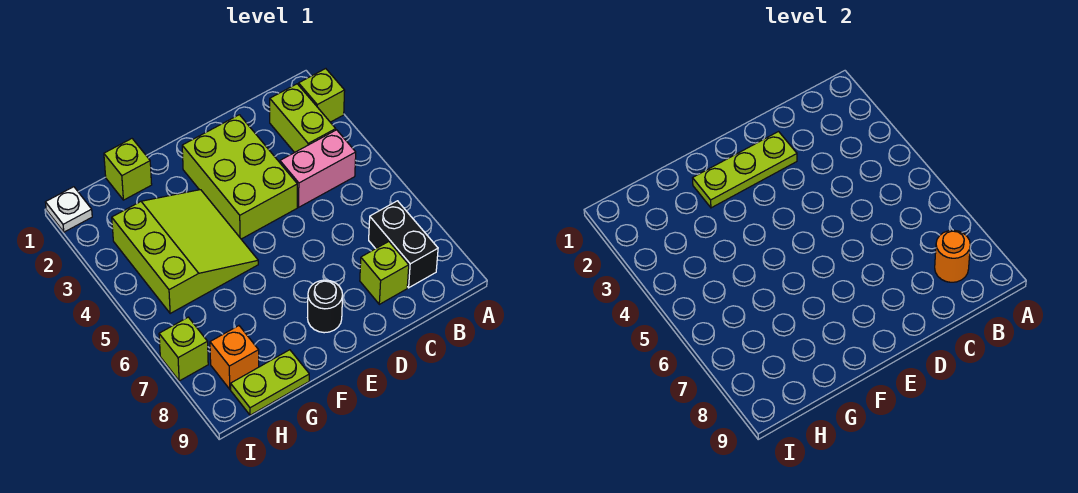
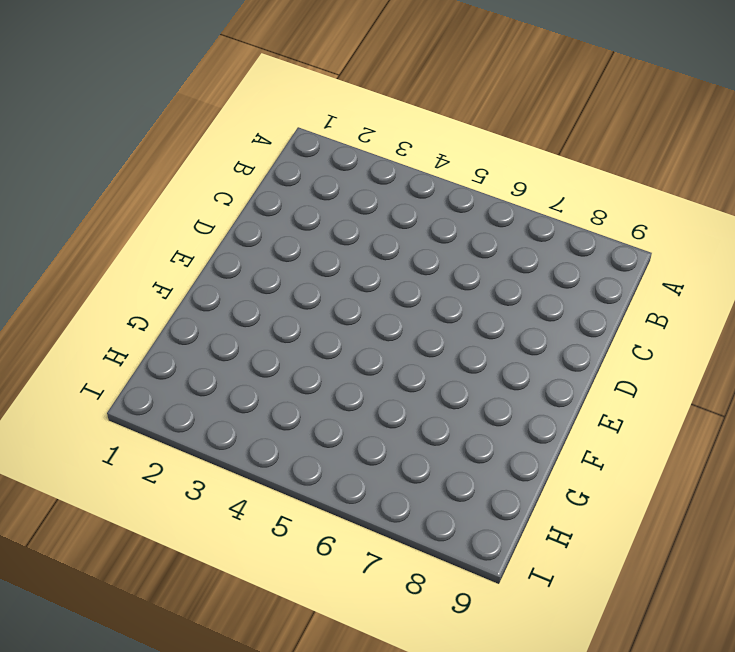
none -> lime 1x1 brick [299,69,345,122]
none -> lime 1x2 brick [270,84,336,153]
none -> pink 1x2 brick [280,130,356,207]

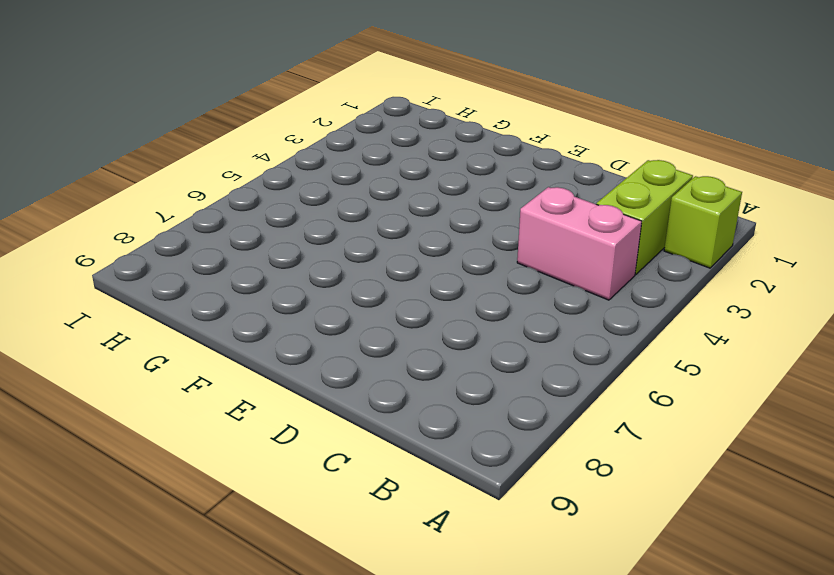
none -> black 1x2 brick [369,201,438,288]
none -> lime 1x1 brick [360,242,409,304]
none -> lime 2x3 brick [182,115,297,239]

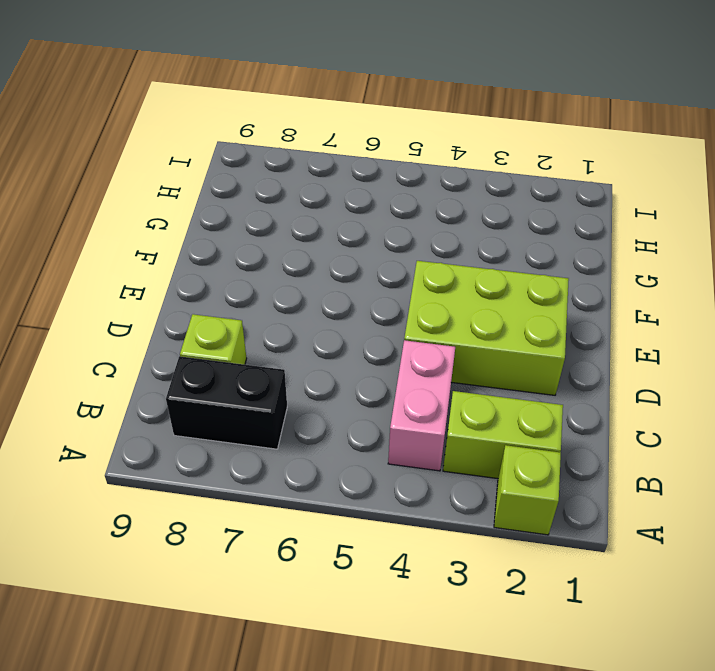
none -> black 1x1 round brick [308,280,343,333]
none -> lime 3x3 slope [112,190,258,313]
none -> lime 1x1 brick [104,139,152,200]

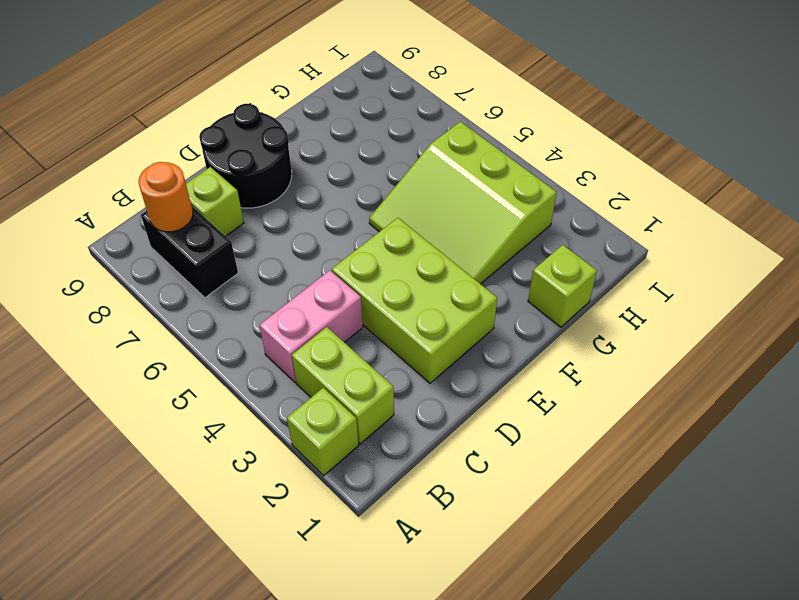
black 2x2 round brick [199,104,292,208] -> black 1x1 round brick [308,280,343,333]
none -> lime 1x2 plate [231,350,309,415]
none -> orange 1x1 brick [210,326,259,389]
none -> white 1x1 plate [45,187,92,232]

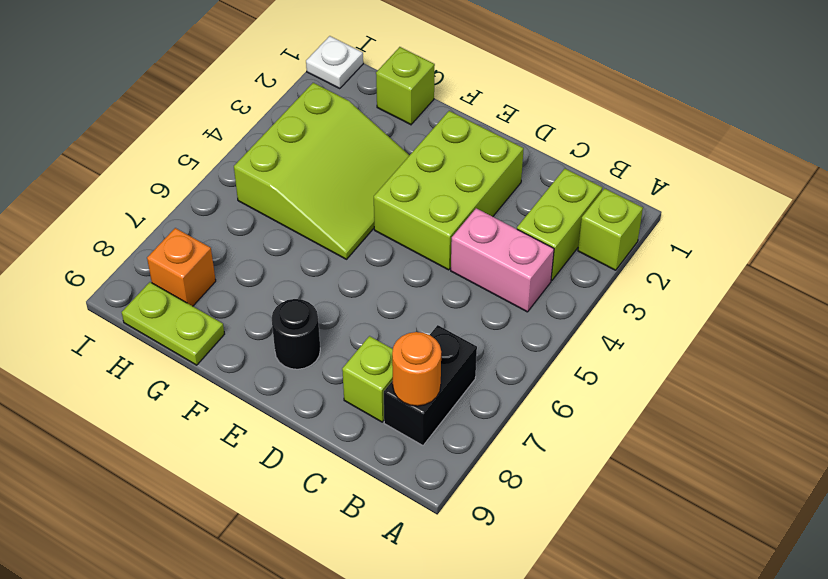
none -> lime 1x1 brick [159,317,208,381]
none -> lime 1x3 plate [693,132,797,208]

